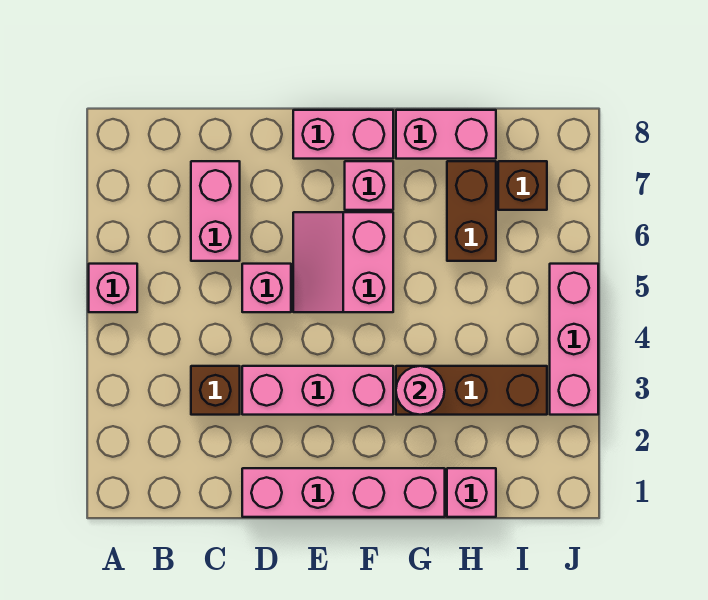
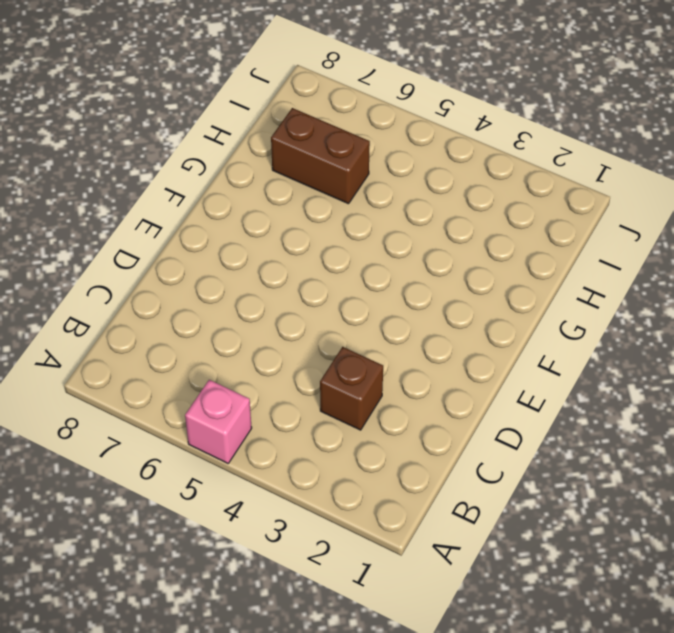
none -> pink 1x2 brick [191,161,240,261]
none -> pink 1x4 brick [242,468,445,517]
none -> pink 1x3 brick [242,366,393,415]

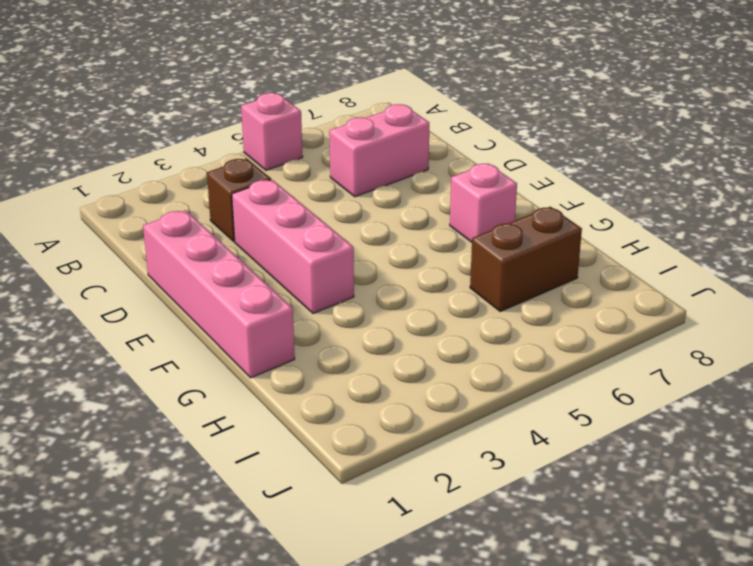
none -> pink 1x1 brick [242,264,291,312]
none -> pink 2x2 slope [293,212,393,312]
none -> pink 1x2 brick [293,110,393,159]

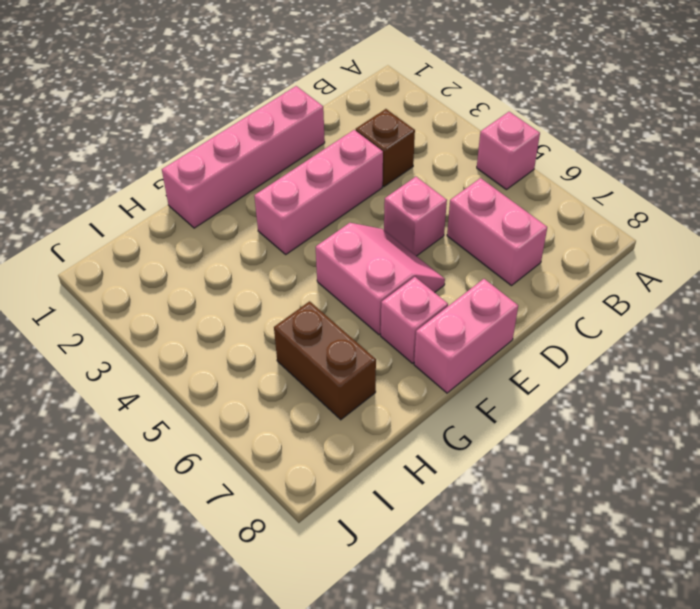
none -> brown 1x3 brick [396,366,547,415]
none -> pink 1x2 brick [396,110,496,159]
none -> pink 1x1 brick [447,468,496,517]

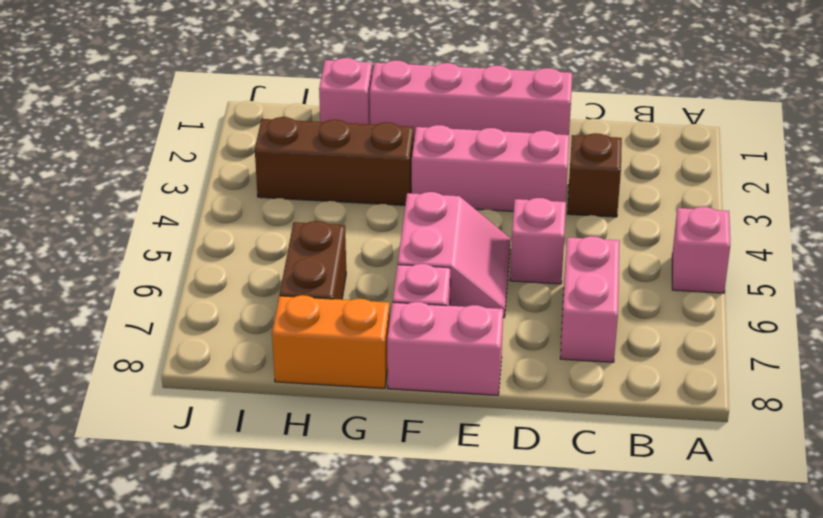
orange 1x2 brick [272,295,390,388] -> pink 1x2 brick [396,110,496,159]
none -> brown 1x1 brick [498,161,547,210]
none -> pink 1x3 brick [550,264,598,415]
none -> pink 1x1 round brick [396,366,445,415]

